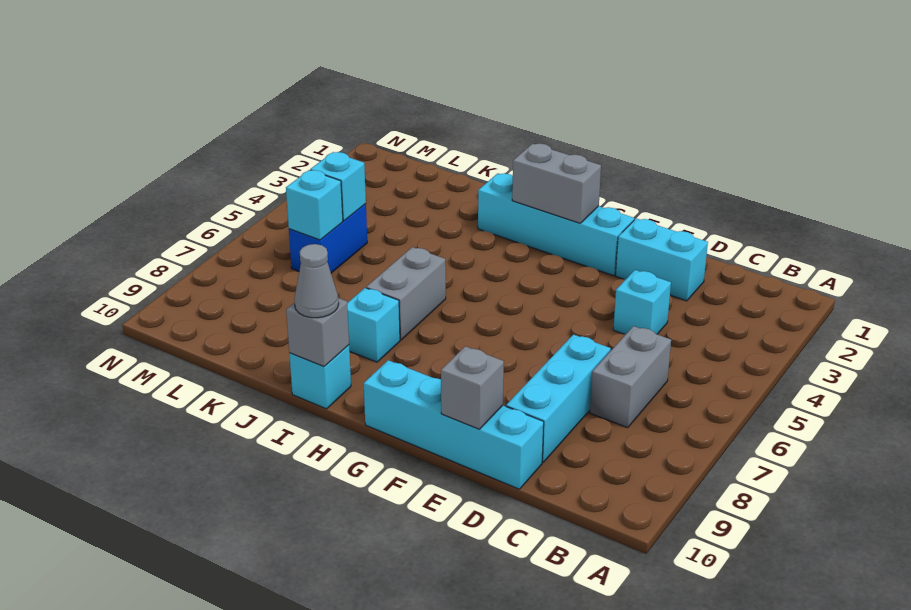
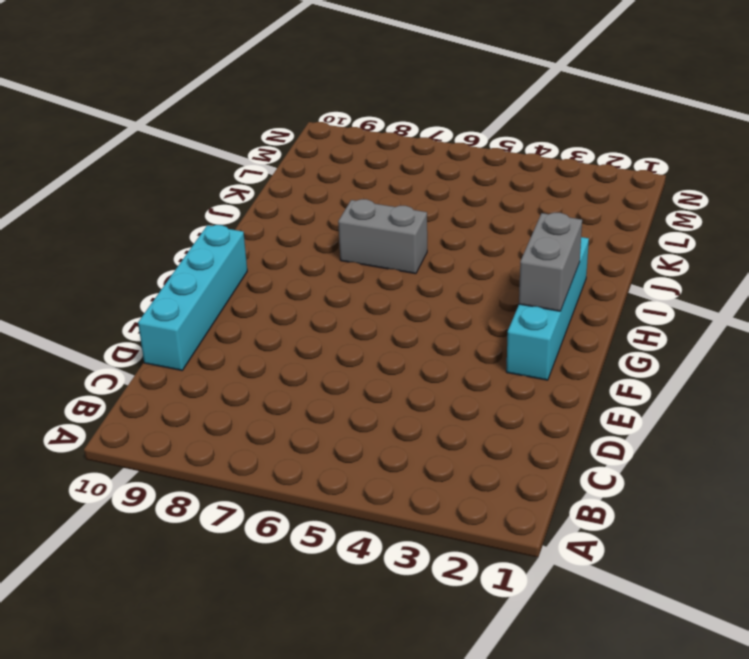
none -> grey 1x2 brick [590,326,671,428]
none -> cyan 1x2 brick [616,219,708,301]
none -> cyan 1x1 brick [613,270,671,335]

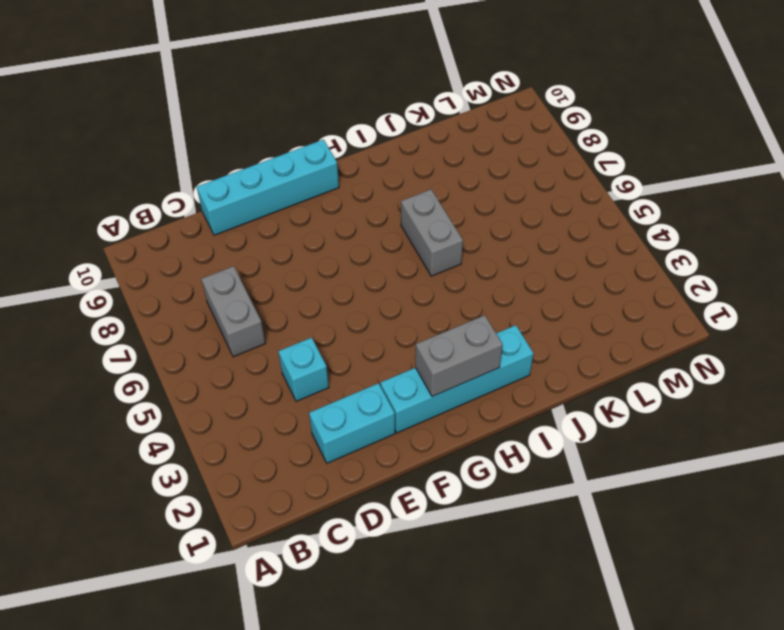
none -> cyan 1x3 brick [506,335,611,462]
none -> cyan 1x1 brick [347,288,400,362]
none -> cyan 1x1 brick [289,345,351,409]

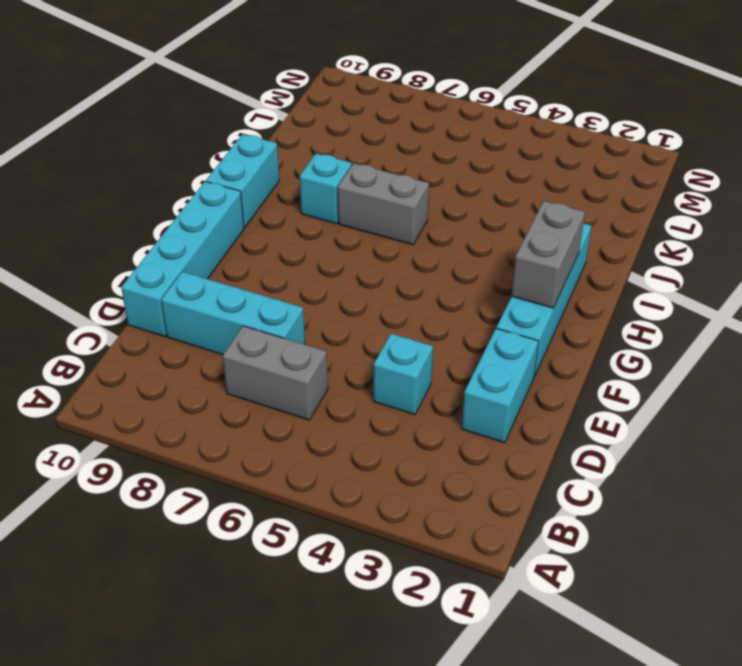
cyan 1x2 brick [206,134,279,228] -> cyan 1x1 brick [289,345,351,409]
none -> blue 1x2 brick [289,204,367,273]
none -> grey 1x1 brick [441,346,504,429]
none -> grey 1x1 brick [286,298,349,366]

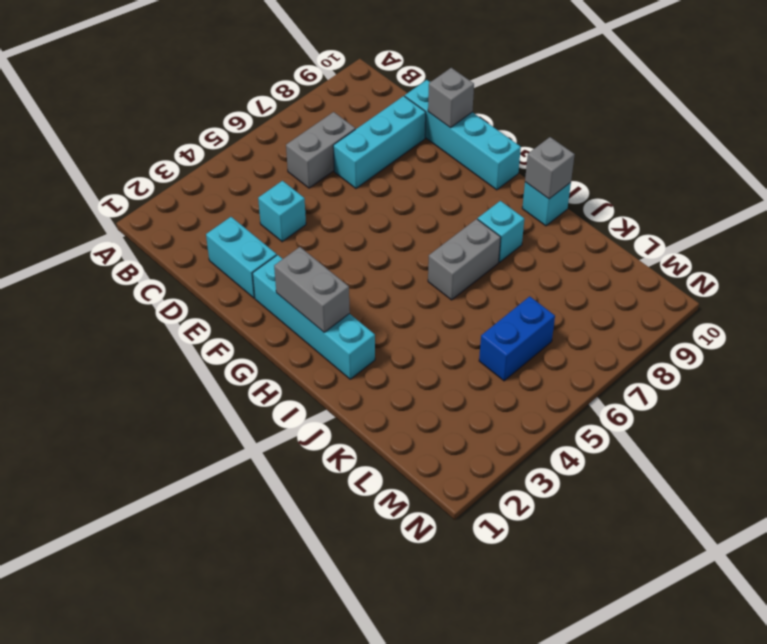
none -> cyan 1x1 brick [310,152,366,221]
none -> cyan 1x1 brick [286,170,343,240]
none -> grey 1x1 cone [294,244,339,318]

